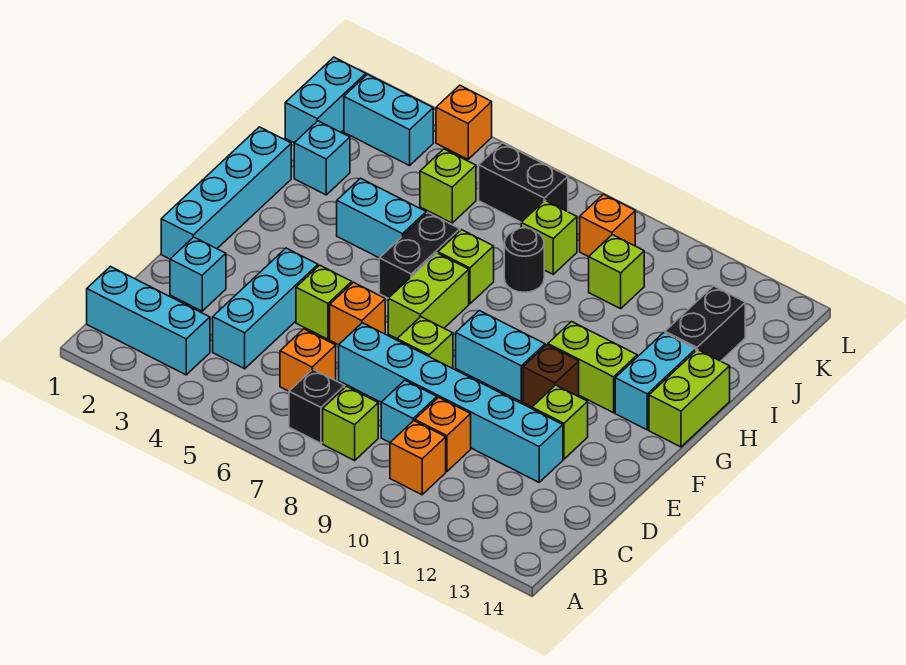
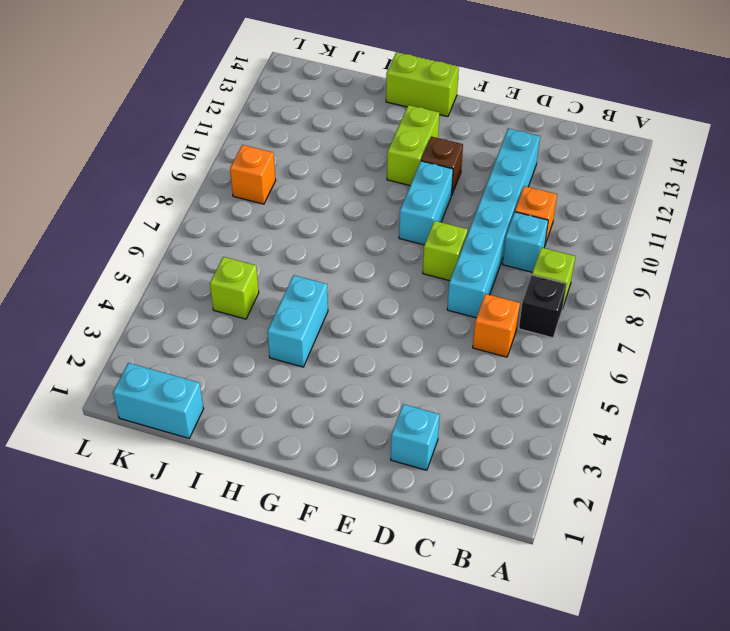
none -> cyan 1x3 brick [87,267,210,375]
none -> orange 1x1 brick [390,421,446,495]
none -> cyan 1x3 brick [213,248,318,369]
none -> cyan 1x4 brick [161,127,291,259]

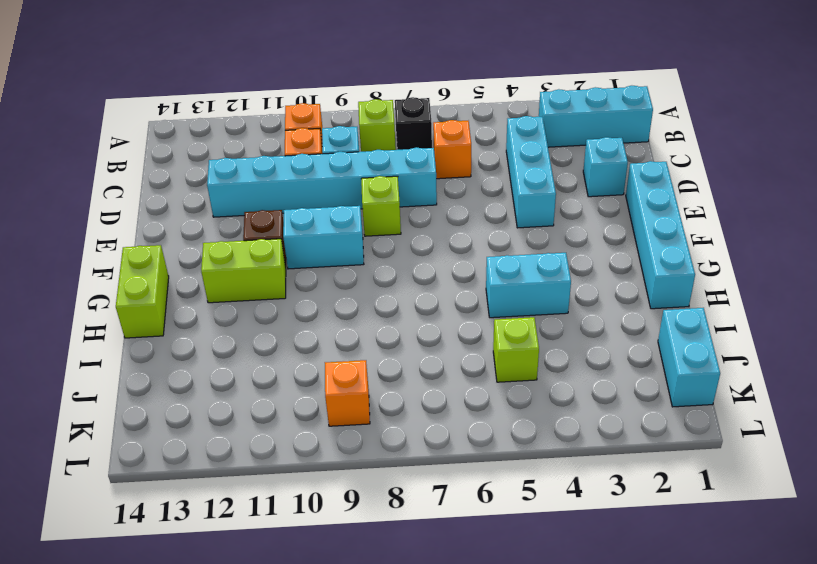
none -> lime 1x1 brick [296,265,352,339]
none -> orange 1x1 brick [330,282,385,345]
none -> lime 1x1 brick [532,385,588,459]
none -> lime 1x2 brick [388,253,469,338]

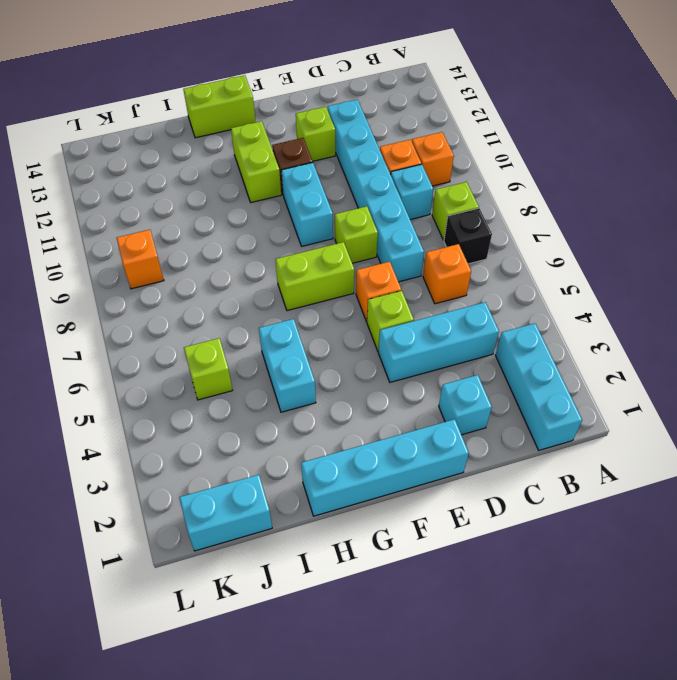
none -> black 1x2 brick [379,213,460,298]
none -> cyan 1x2 brick [615,333,696,430]
none -> lime 1x1 brick [438,230,494,304]
none -> cyan 1x1 brick [294,121,350,195]

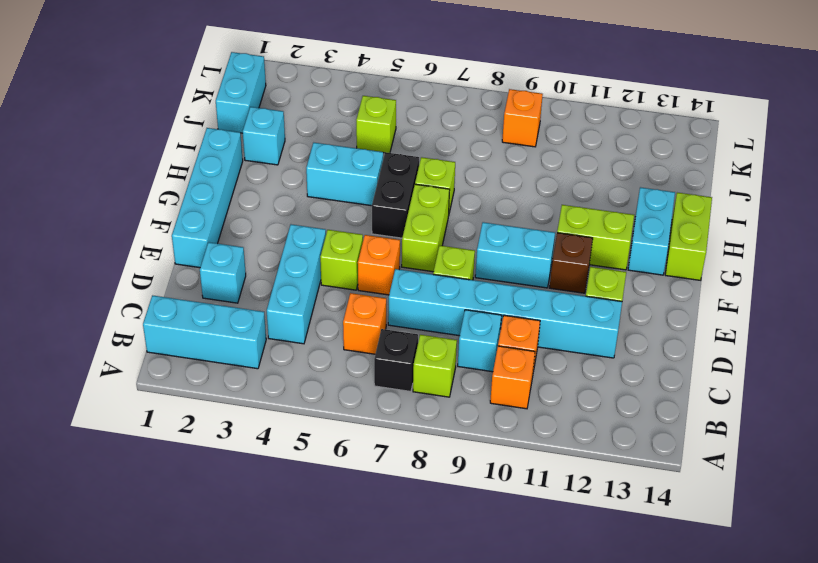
none -> black 1x1 round brick [504,228,544,292]
none -> black 1x2 brick [665,286,745,361]
none -> lime 1x1 brick [521,201,577,274]
none -> lime 1x1 brick [589,235,644,309]

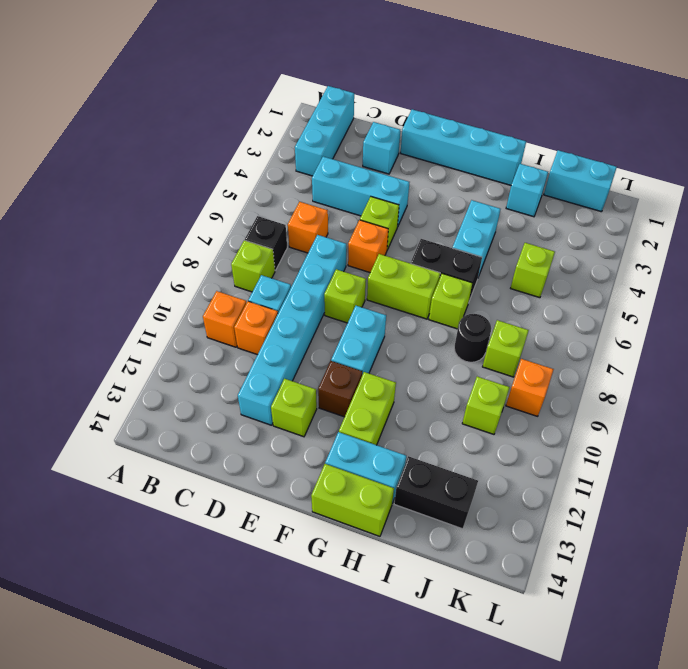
none -> cyan 1x2 brick [344,74,433,166]
none -> black 1x2 brick [479,143,568,222]
none -> orange 1x1 brick [436,85,492,159]

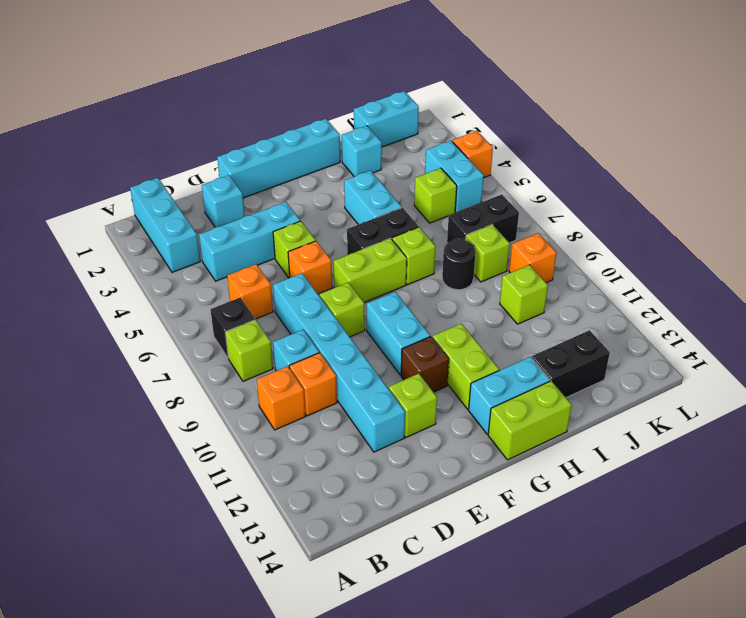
black 1x2 brick [447,195,519,243] -> black 1x2 brick turned to [479,143,568,222]
cyan 1x2 brick [425,141,484,212] -> cyan 1x2 brick moved to [344,74,433,166]

